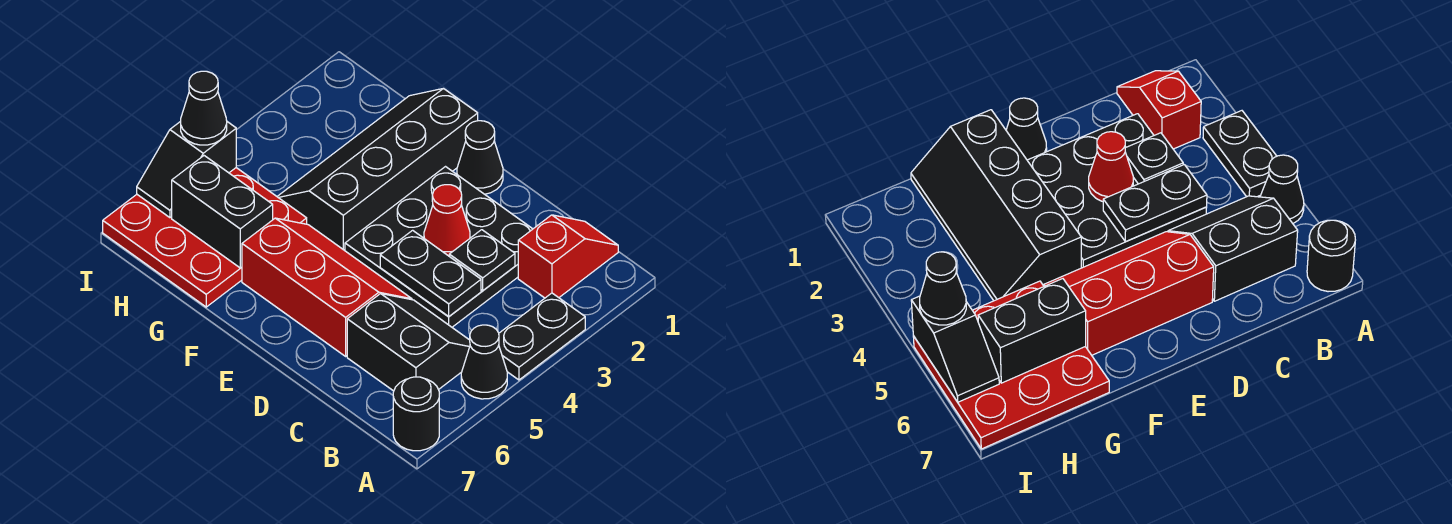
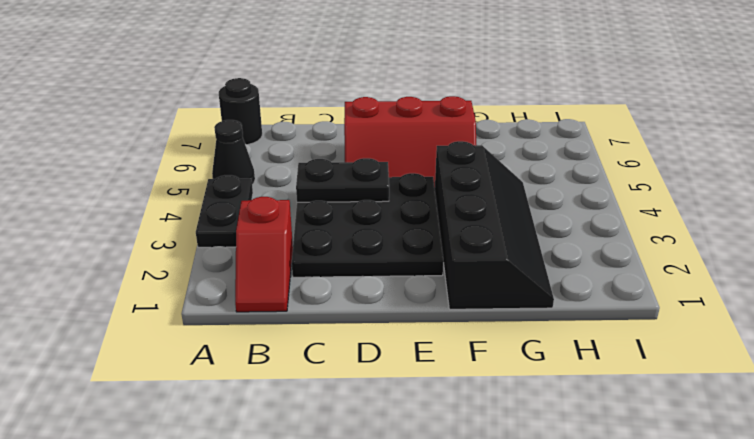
none -> black 2x2 slope [347,294,470,391]
none -> black 1x1 cone [457,121,503,194]
none -> red 3x3 plate [103,168,307,307]

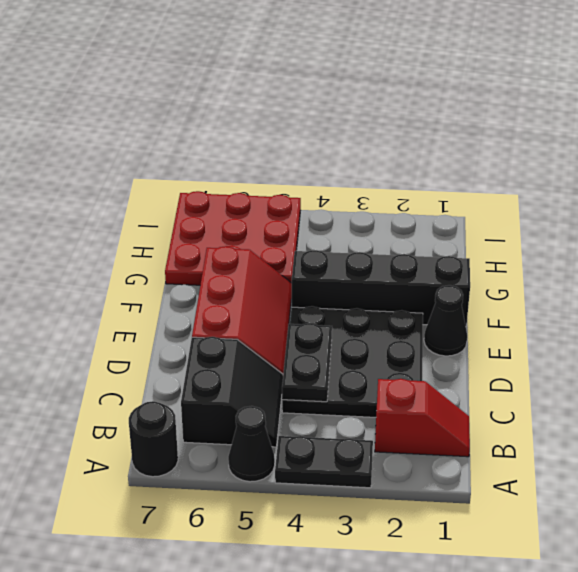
none -> black 1x1 plate [449,230,515,290]
none -> red 1x1 cone [424,185,470,256]
none -> black 1x2 brick [172,156,273,268]

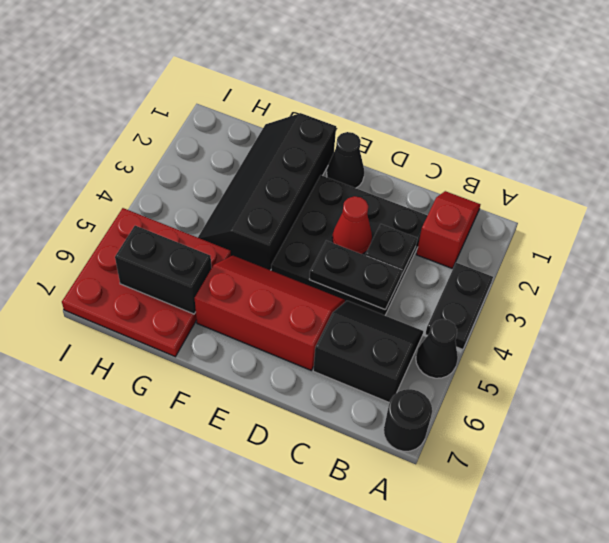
none -> black 1x2 slope [137,121,236,218]
none -> black 1x1 cone [181,71,227,145]

